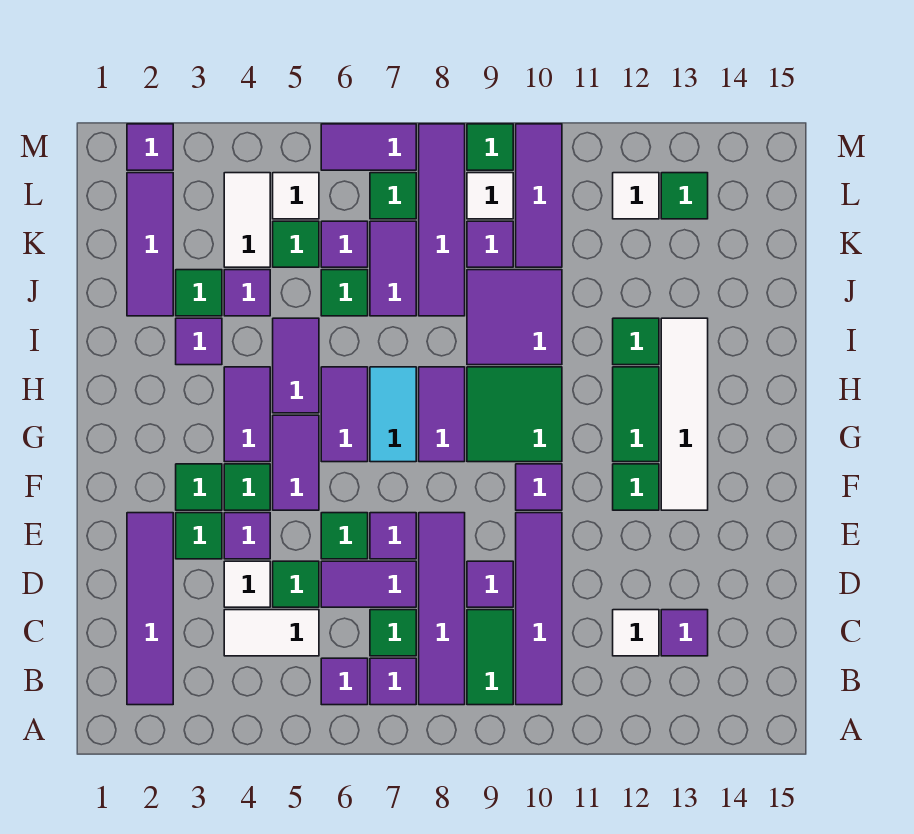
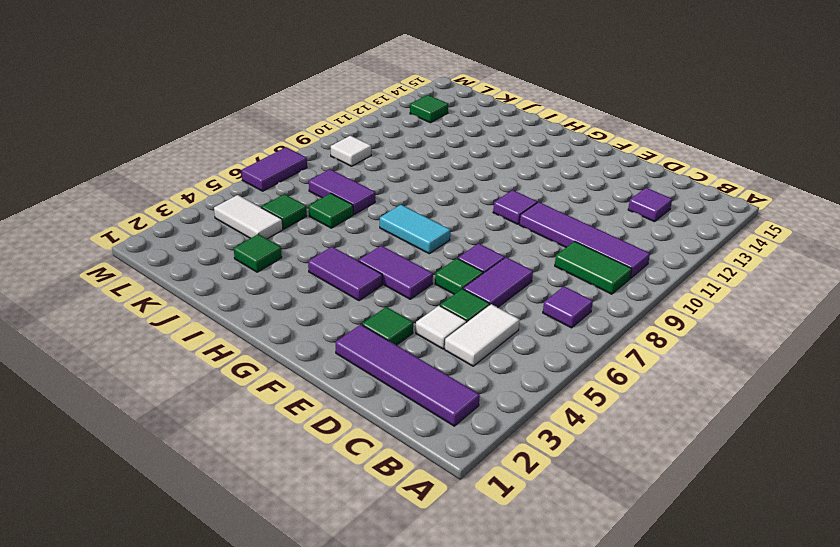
none -> purple 1x1 tile [321,658,368,705]
none -> purple 1x4 tile [419,513,465,705]
none -> green 1x1 tile [370,610,416,656]
none -> white 1x1 tile [613,610,659,656]

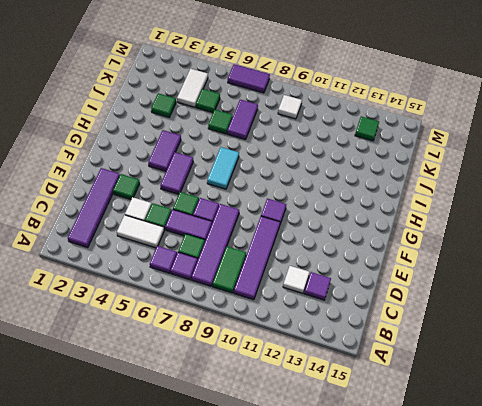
none -> purple 1x1 tile [467,561,513,607]
none -> purple 1x1 tile [224,513,270,559]
none -> green 1x1 tile [176,464,222,510]
none -> green 1x1 tile [224,464,270,510]

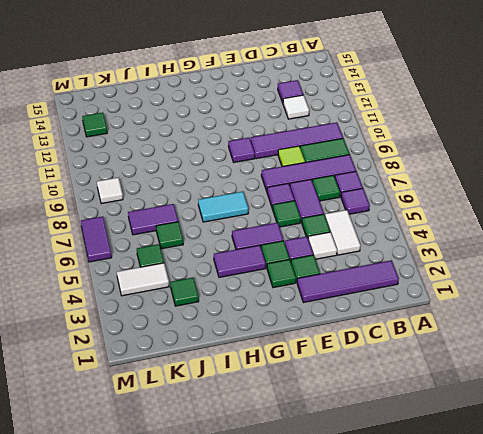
lime 1x1 tile [278,146,305,166] -> purple 1x1 tile [467,561,513,607]
none -> green 1x1 tile [613,464,659,510]
none -> white 1x4 tile [661,318,708,510]
none -> purple 1x2 tile [321,367,368,462]
none -> purple 1x2 tile [419,367,465,462]

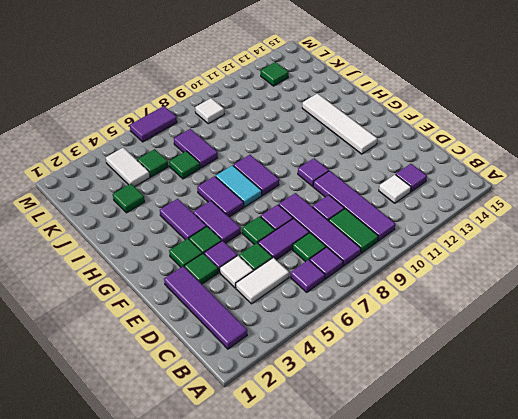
none -> green 1x1 tile [613,464,659,510]
none -> green 2x2 tile [467,367,562,462]
none -> green 1x2 tile [613,367,659,462]
none -> purple 1x2 tile [273,318,319,413]

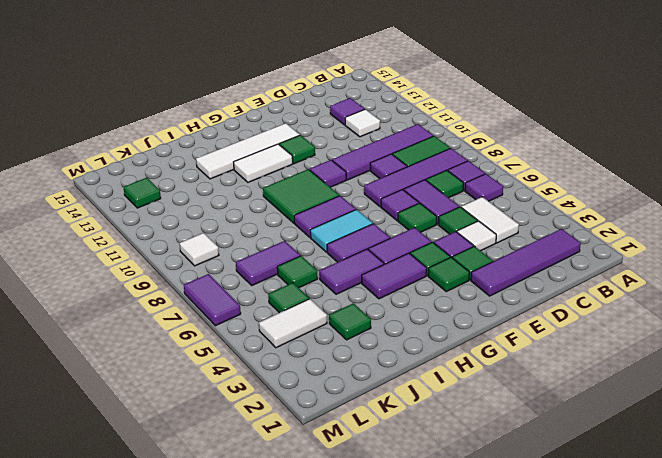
white 1x2 tile [234,144,293,182] -> green 1x2 tile [613,367,659,462]
none -> purple 1x1 tile [176,318,222,365]
none -> purple 2x2 tile [467,270,562,365]
none -> green 1x1 tile [613,318,659,365]
none -> purple 1x3 tile [127,173,173,316]

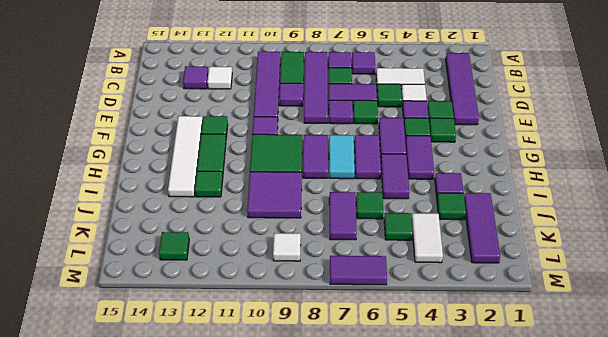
none -> purple 1x1 tile [224,270,270,316]
none -> purple 1x4 tile [419,124,465,316]
none -> purple 1x1 tile [321,221,368,267]
none -> purple 1x1 tile [467,221,513,267]

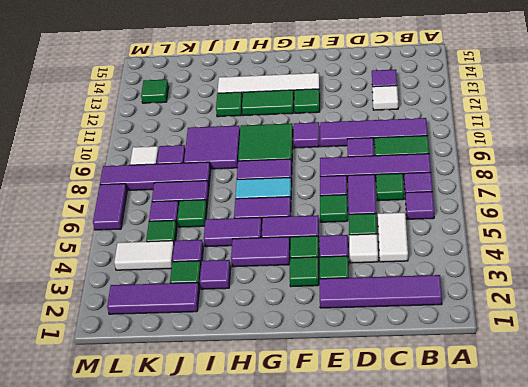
none -> purple 1x3 tile [516,124,562,267]
none -> white 1x1 tile [273,173,319,219]
none -> green 1x1 tile [370,173,416,219]
none -> white 1x1 tile [613,173,659,219]

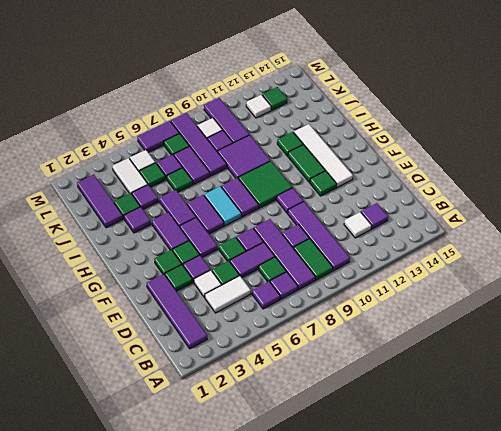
none -> purple 1x1 tile [127,124,173,170]
none -> green 1x1 tile [467,124,513,170]

